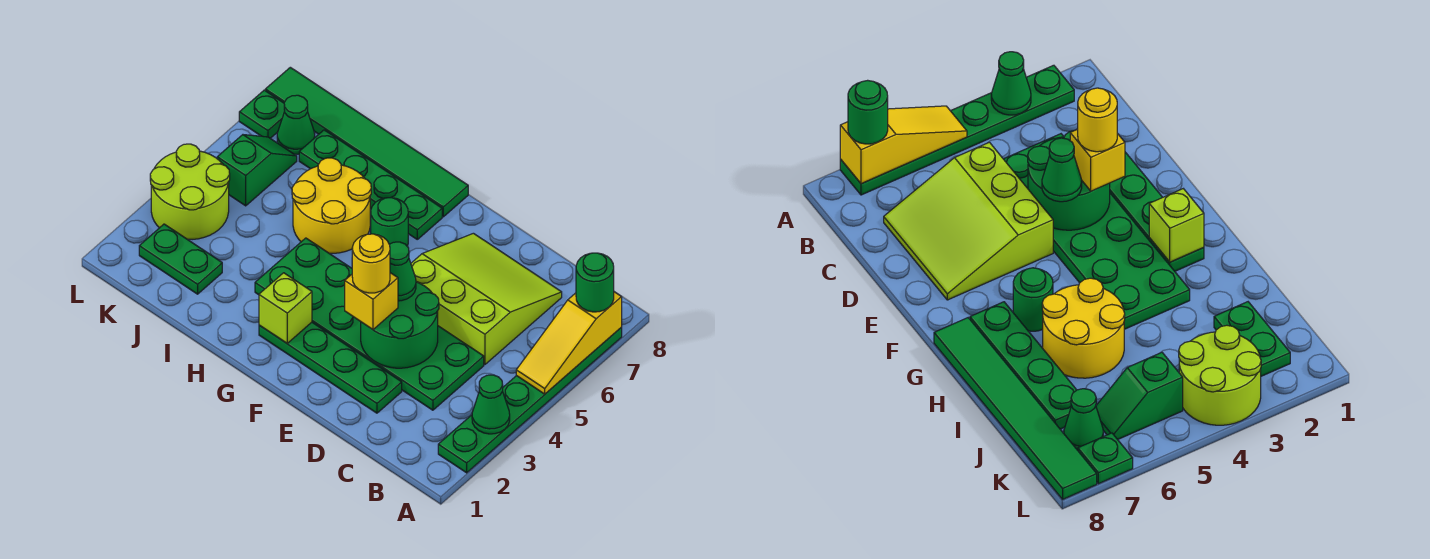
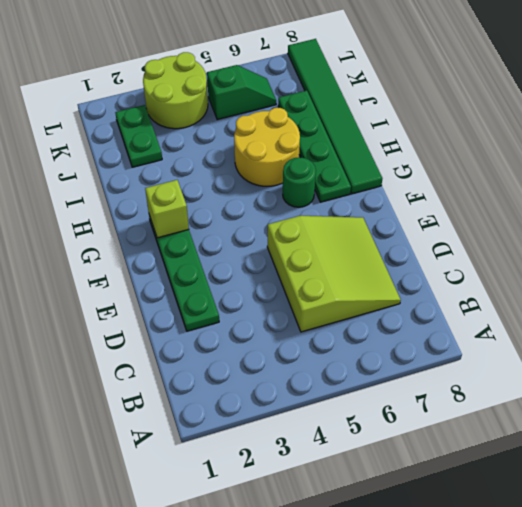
none -> green 1x6 plate [438,328,622,473]
none -> green 2x6 plate [255,238,484,410]
none -> green 1x1 cone [277,95,315,154]

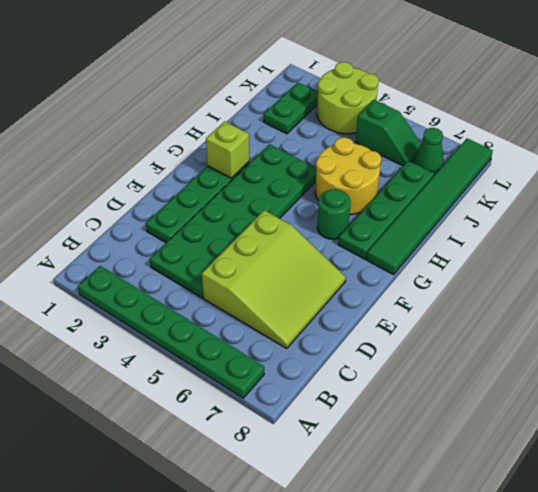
none -> green 1x1 plate [239,90,285,138]
none -> green 1x1 cone [472,375,510,434]
none -> yellow 1x3 slope [516,292,622,394]

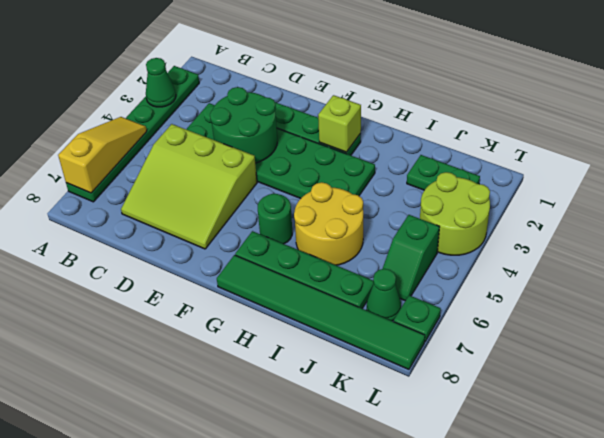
none -> green 1x1 round brick [576,253,614,312]
none -> yellow 1x1 brick [345,273,398,330]
none -> green 1x1 cone [389,242,416,301]

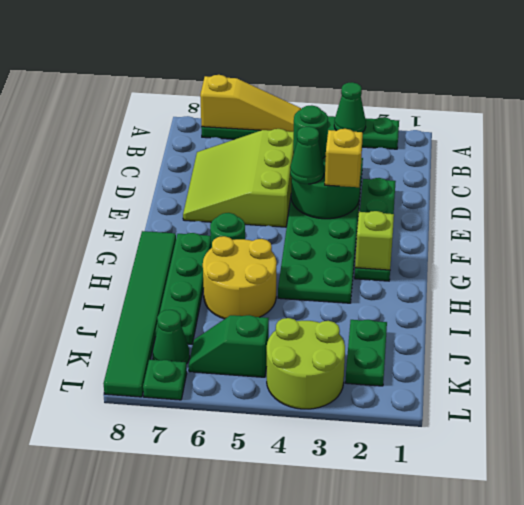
green 1x1 round brick [293,105,328,159] -> green 1x1 round brick moved to [576,253,614,312]
none -> yellow 1x1 round brick [352,234,390,293]

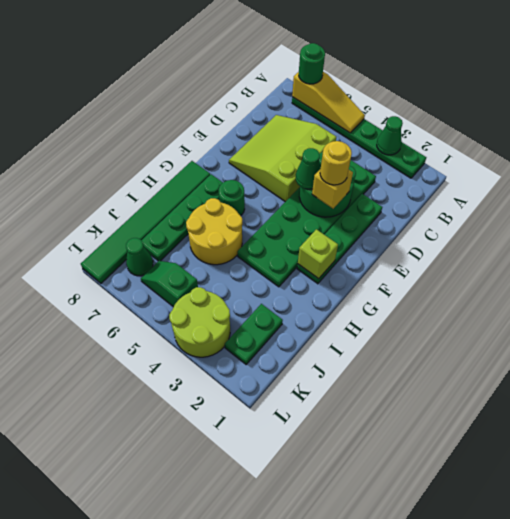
none -> green 1x1 plate [239,90,285,138]

